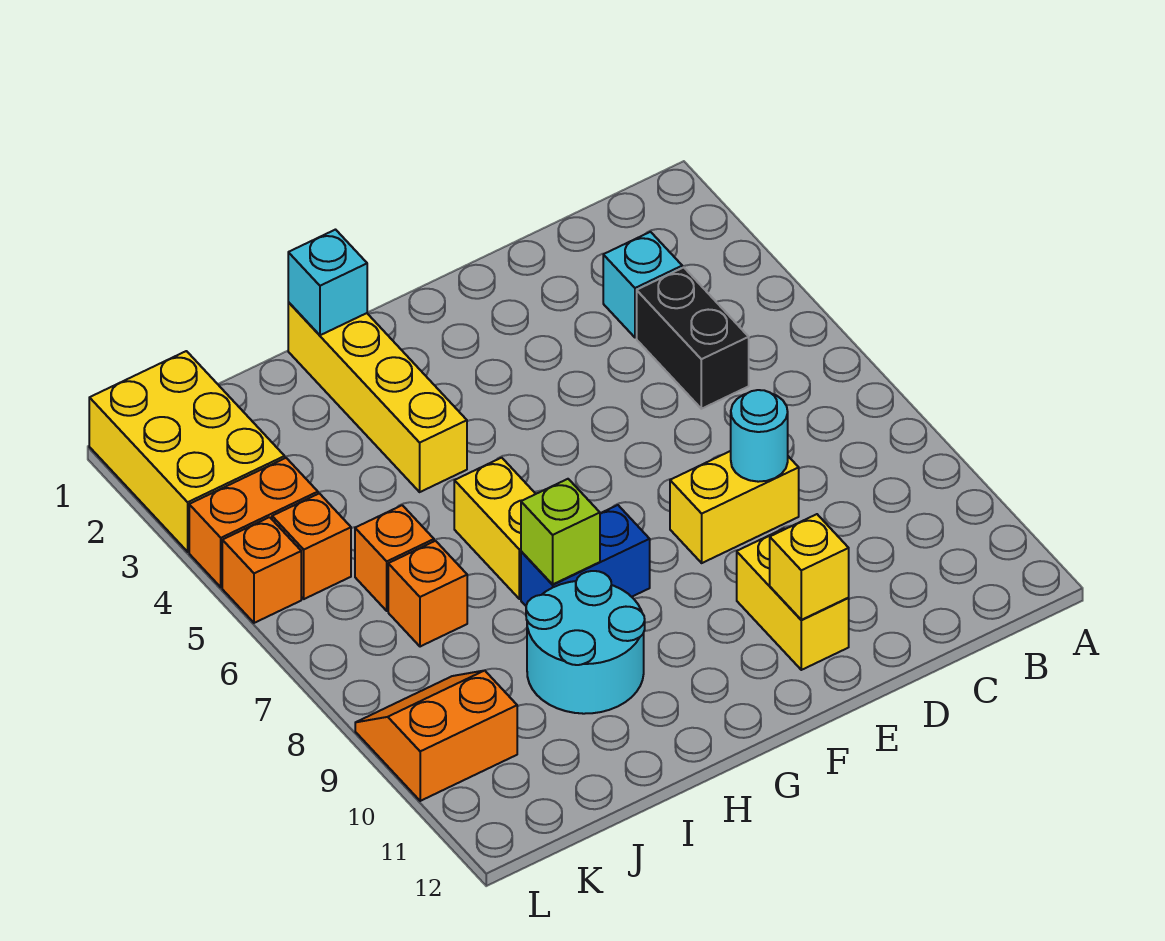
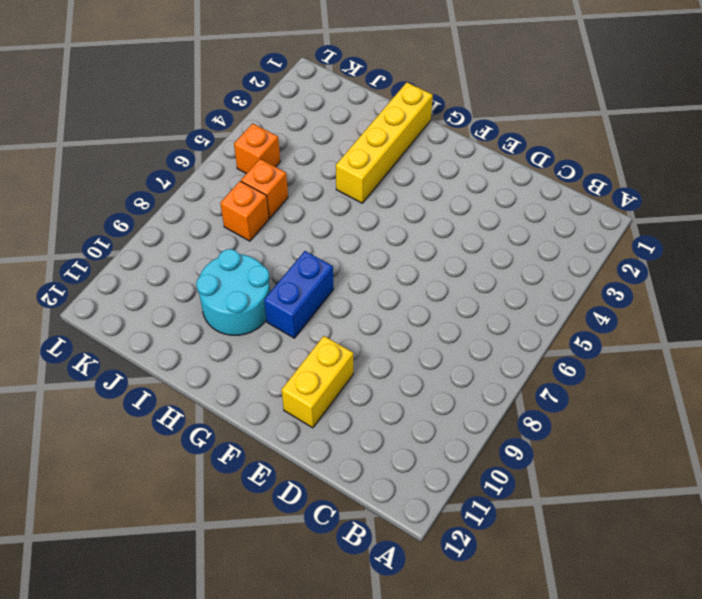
blue 1x2 brick [264,251,334,338] -> blue 1x2 brick turned to [521,505,650,606]
none -> cyan 1x1 brick [603,232,682,338]
none -> black 1x2 brick [637,267,749,409]
none -> yellow 1x2 brick [670,451,799,563]

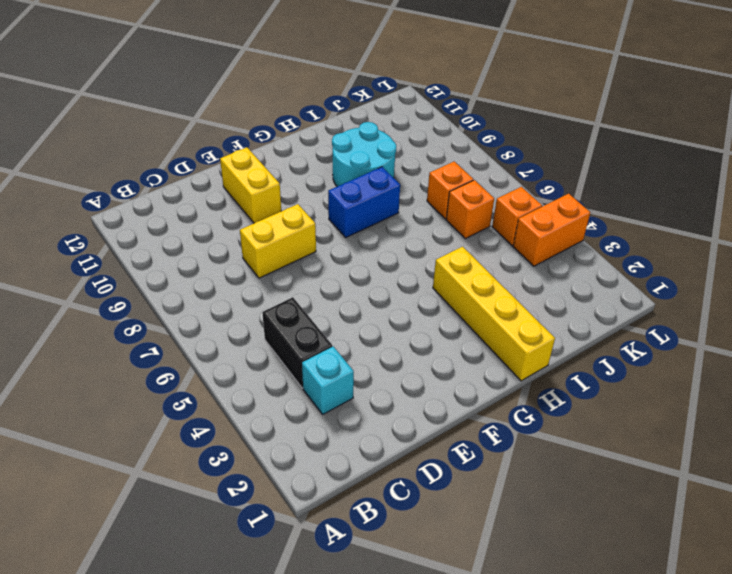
none -> yellow 1x2 brick [454,458,535,599]
none -> yellow 2x3 brick [89,351,285,552]
none -> orange 2x2 slope [355,670,517,801]

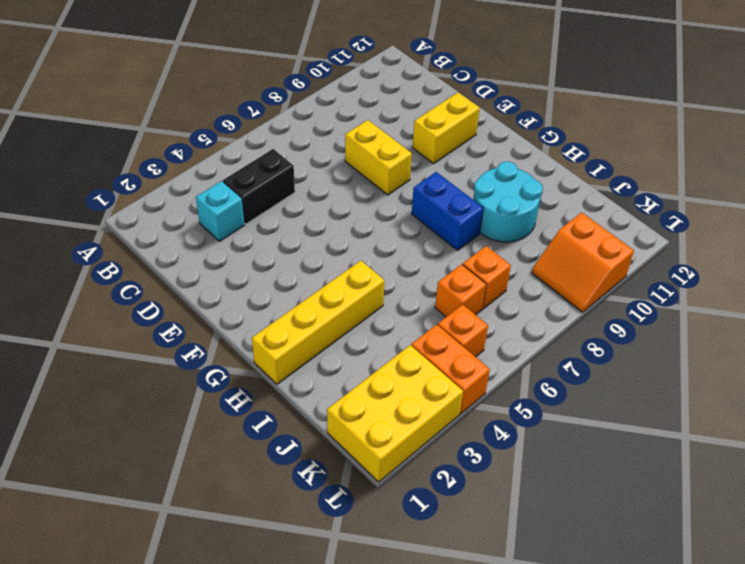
none -> yellow 1x2 brick [454,458,535,599]
none -> orange 1x1 brick [222,517,301,623]
none -> cyan 1x1 round brick [731,390,788,482]

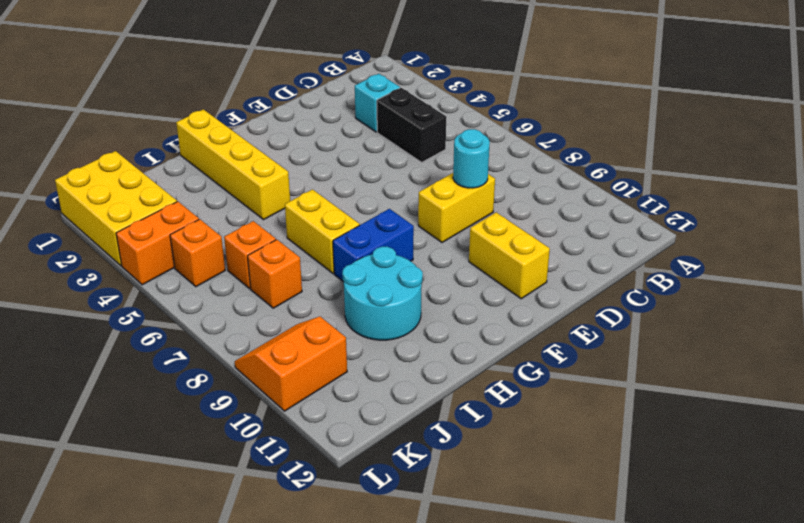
none -> orange 1x1 brick [222,517,301,623]
none -> yellow 1x1 brick [770,514,849,620]
none -> cyan 1x1 brick [288,230,367,335]

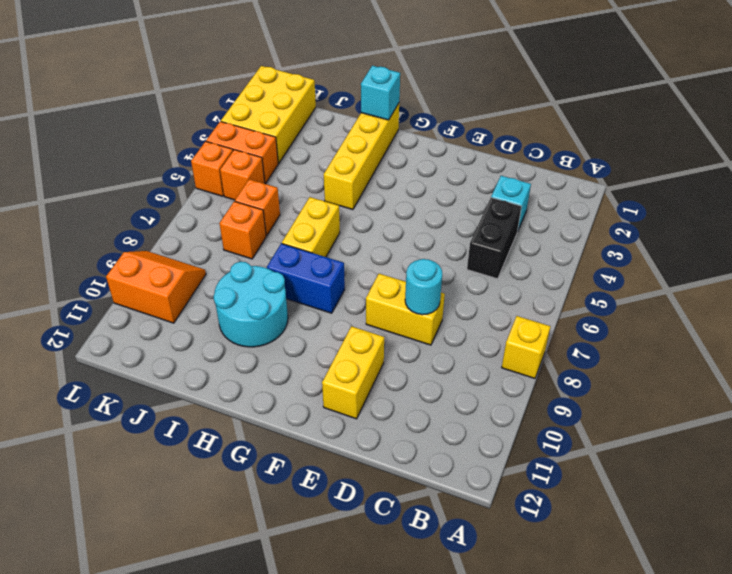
yellow 1x1 brick [502,316,551,379] -> yellow 1x1 brick moved to [770,514,849,620]
none -> lime 1x1 brick [521,479,600,585]

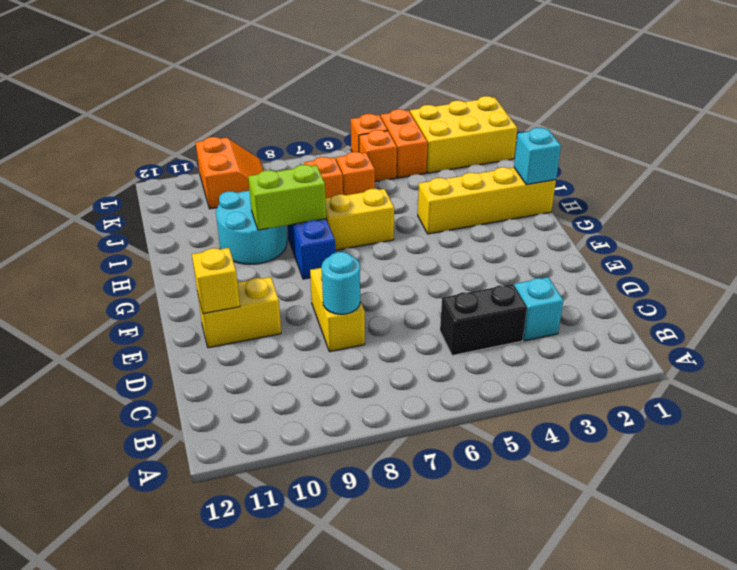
lime 1x2 brick [248,165,326,230] -> lime 1x1 brick [521,479,600,585]

